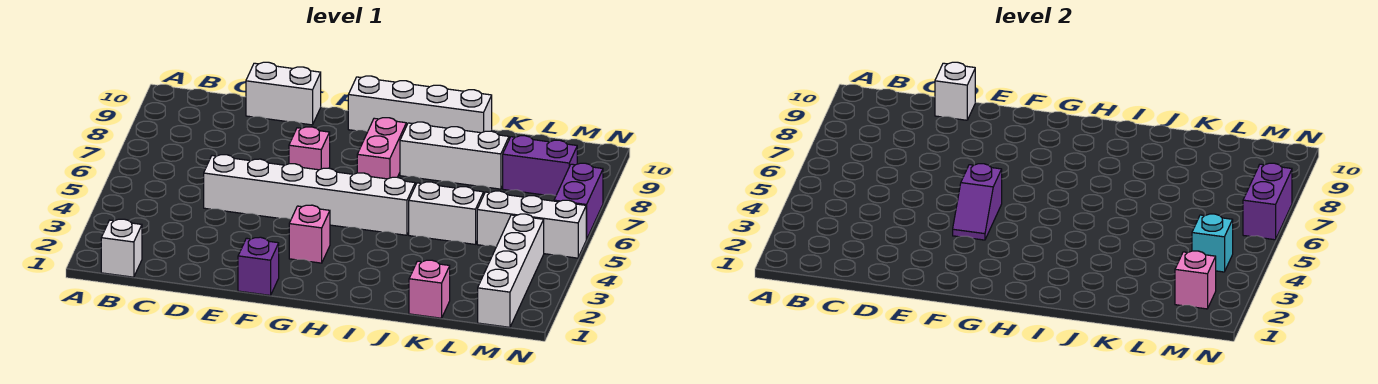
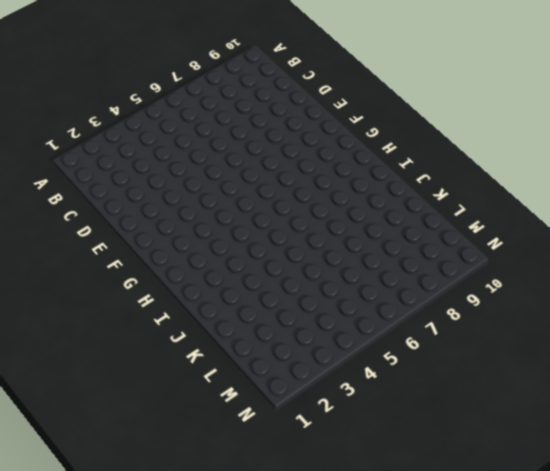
none -> white 1x1 brick [101,219,142,277]
none -> white 1x6 brick [204,155,415,235]
none -> white 1x2 brick [246,62,321,125]

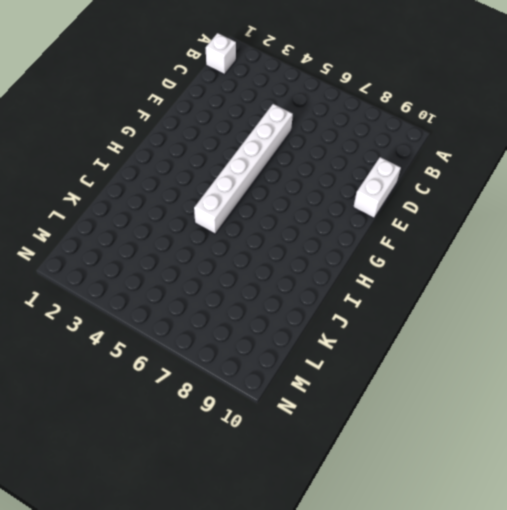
none -> purple 1x1 brick [238,237,279,295]
none -> pink 1x1 brick [289,127,330,170]
none -> pink 1x1 brick [289,205,330,263]

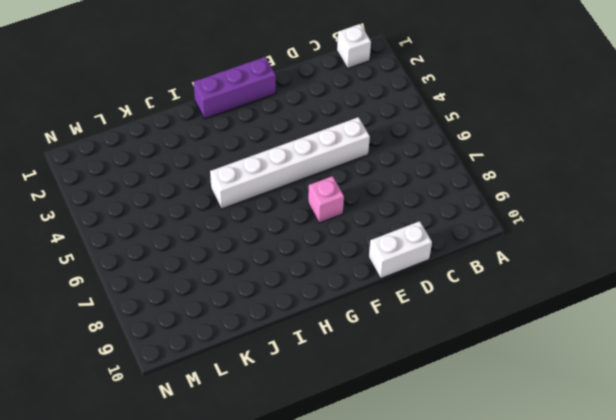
purple 1x3 brick [194,57,276,119] -> purple 1x1 brick [238,237,279,295]
none -> pink 1x1 brick [289,205,330,263]
none -> white 1x4 brick [348,76,492,133]
none -> pink 1x2 brick [357,118,406,179]

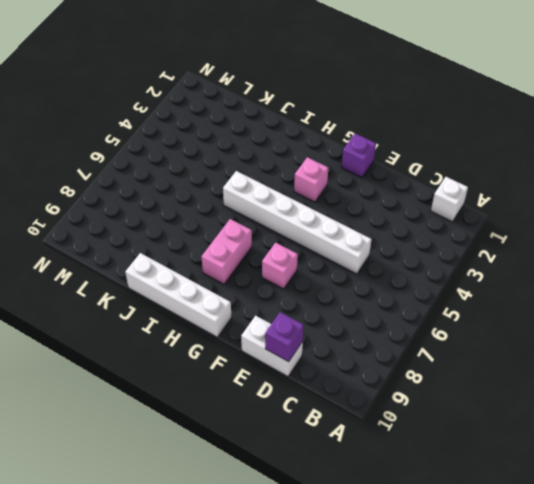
purple 1x1 brick [265,312,304,362] -> white 1x1 brick [935,62,975,120]
none -> white 1x3 brick [400,122,509,189]
none -> white 1x2 brick [409,182,484,244]
none -> pink 1x1 brick [409,260,450,318]

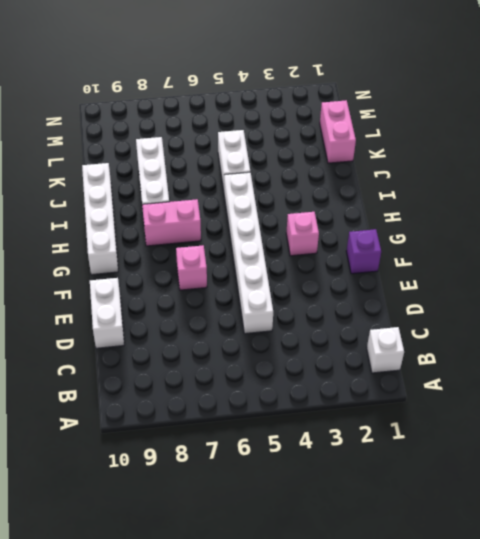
pink 1x2 brick [320,100,356,163] -> pink 1x1 brick [409,260,450,318]
none -> white 1x3 brick [477,191,586,258]
none -> purple 1x2 brick [503,136,577,196]
none -> white 1x4 brick [478,214,544,327]

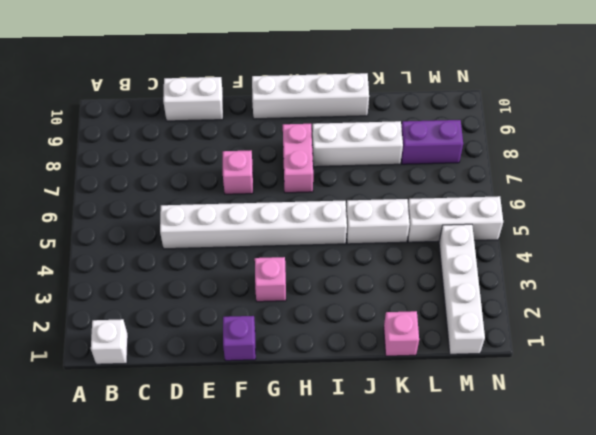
none -> purple 1x2 brick [554,163,603,239]
none -> white 1x1 brick [935,62,975,120]
none -> purple 1x2 slope [953,164,1002,240]

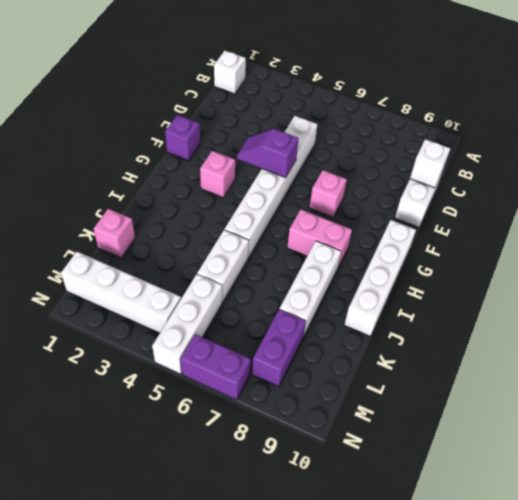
none -> pink 1x1 brick [1175,251,1216,309]
none -> cyan 1x1 brick [1192,214,1233,272]
none -> purple 1x2 brick [1243,163,1292,240]

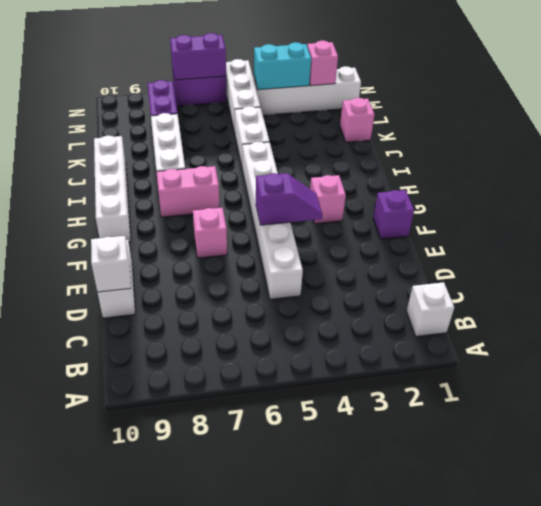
cyan 1x2 brick [254,42,311,90] -> cyan 1x1 brick [1192,214,1233,272]

